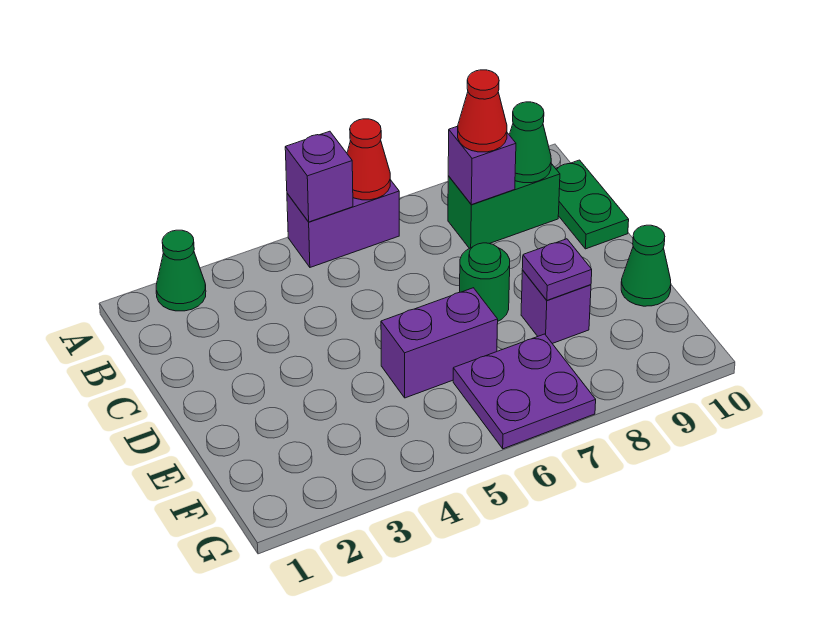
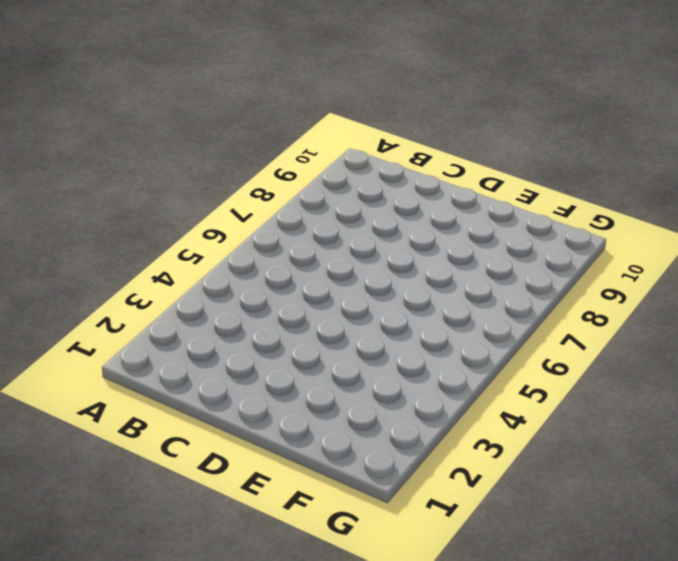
none -> green 1x1 cone [156,230,206,311]
none -> purple 1x2 brick [287,180,399,267]
none -> green 1x2 brick [448,164,560,249]

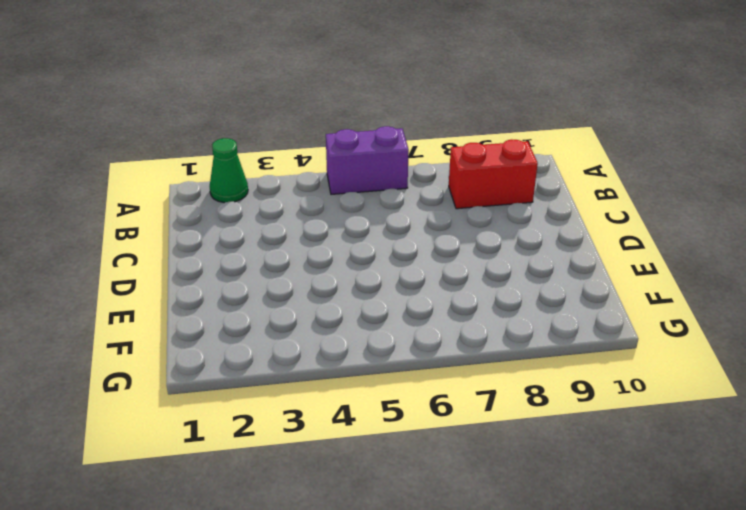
red 1x2 brick [449,140,538,209] -> green 1x2 brick [448,164,560,249]
none -> green 1x2 plate [556,160,629,249]
none -> green 1x1 round brick [460,243,510,321]
none -> purple 1x2 brick [381,288,498,398]

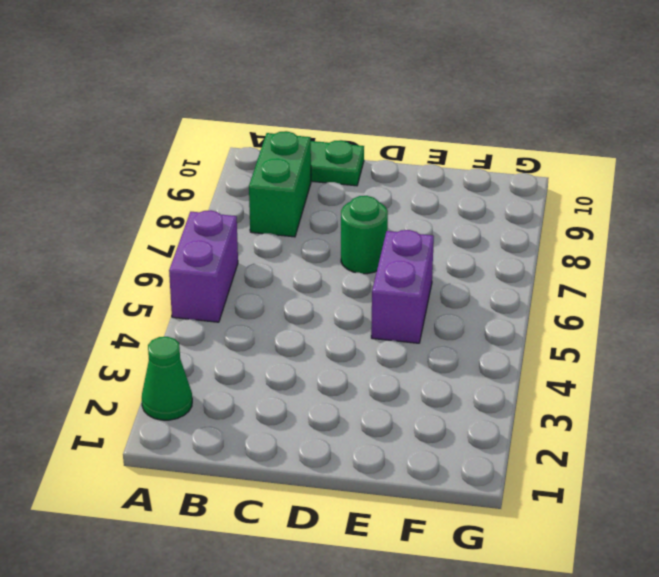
none -> purple 1x1 brick [521,270,591,344]
none -> green 1x1 cone [621,225,671,306]
none -> purple 2x2 plate [453,334,596,449]

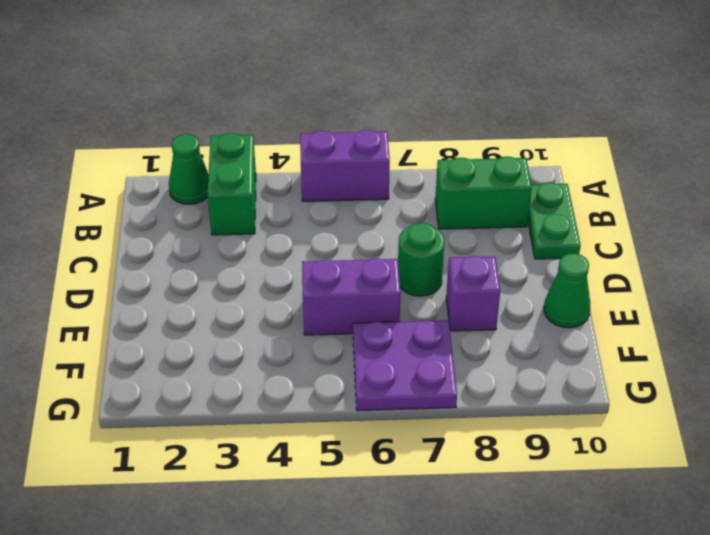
green 1x2 brick [207,133,256,235] -> none
none -> purple 1x1 brick [285,131,353,222]
none -> red 1x1 cone [347,119,390,200]
none -> purple 1x1 brick [448,126,516,205]

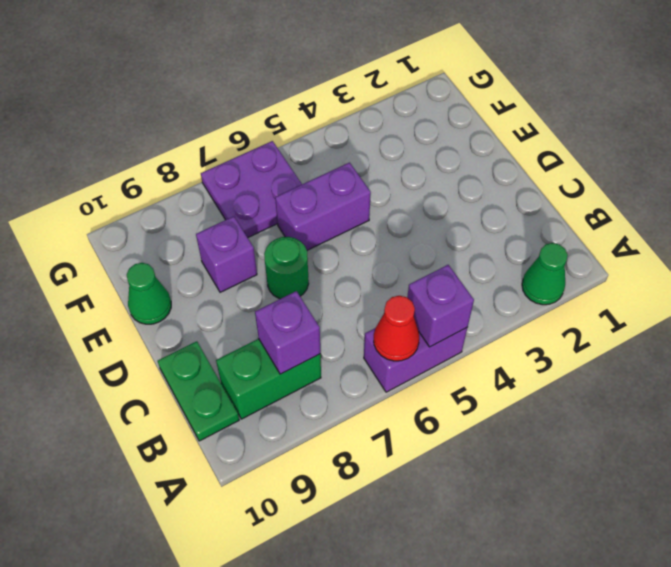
none -> green 1x1 cone [509,102,551,183]
none -> purple 1x1 plate [522,239,592,300]
none -> red 1x1 cone [458,70,507,152]

